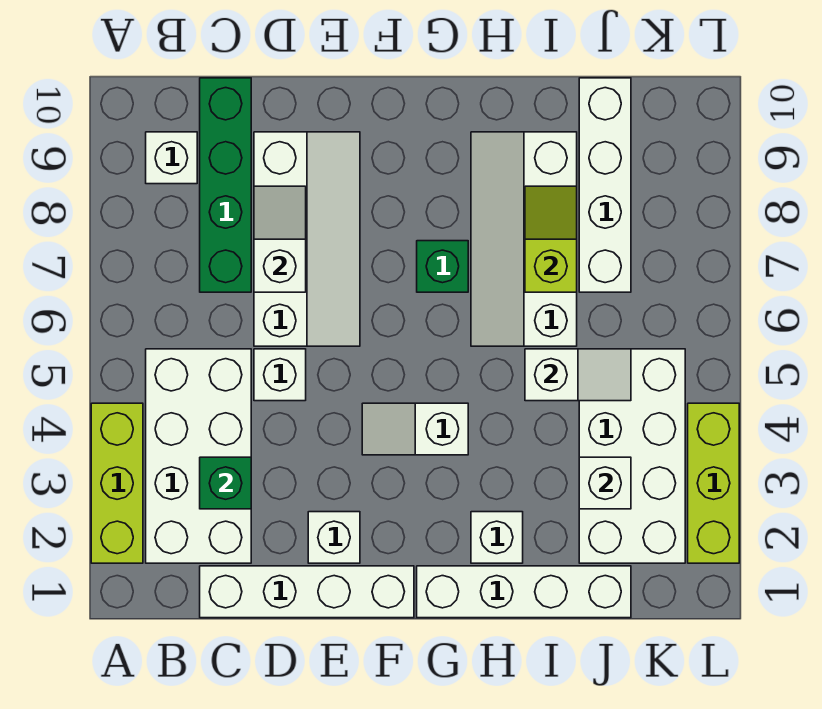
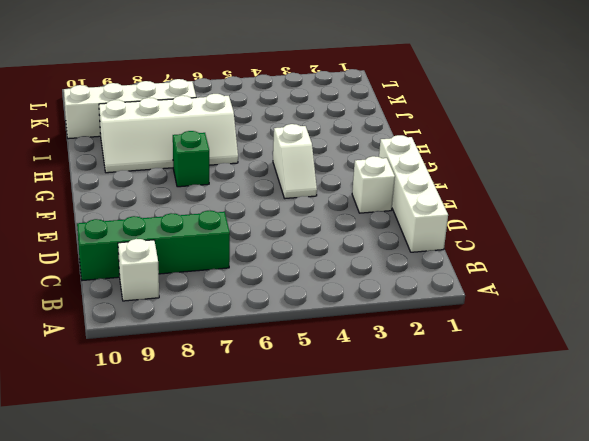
none -> lime 1x3 brick [91,403,143,563]
none -> white 2x4 brick [146,349,251,563]
none -> white 1x1 brick [254,349,306,401]

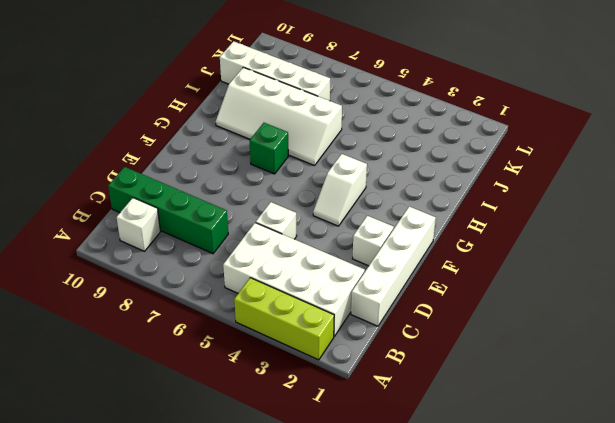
none -> white 2x4 slope [254,132,360,346]
none -> white 1x4 brick [417,566,631,618]
none -> white 1x1 brick [471,512,523,563]

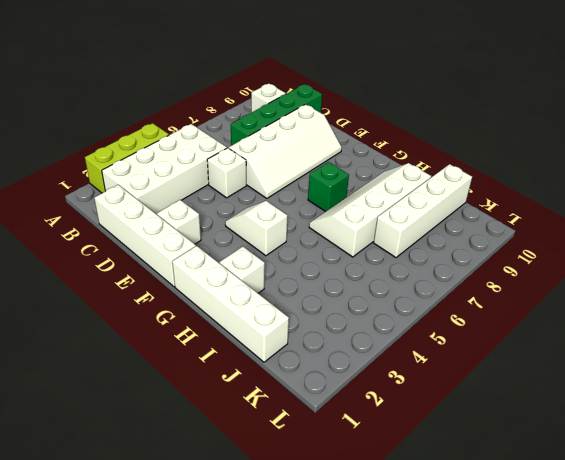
none -> white 2x4 brick [579,349,685,563]
none -> lime 1x3 brick [688,403,739,563]
none -> green 1x1 brick [200,457,251,509]

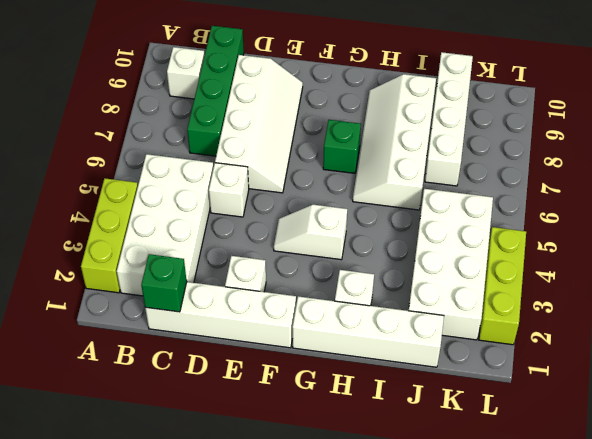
green 1x1 brick [141,254,187,312] -> green 1x1 brick moved to [200,457,251,509]
none -> white 1x2 slope [254,186,306,292]
none -> white 1x2 slope [525,349,631,401]
none -> lime 1x2 slope [525,186,577,292]

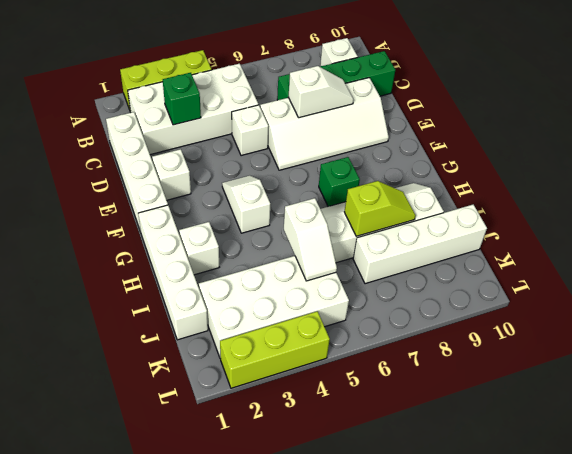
none -> white 1x1 brick [579,457,631,509]

